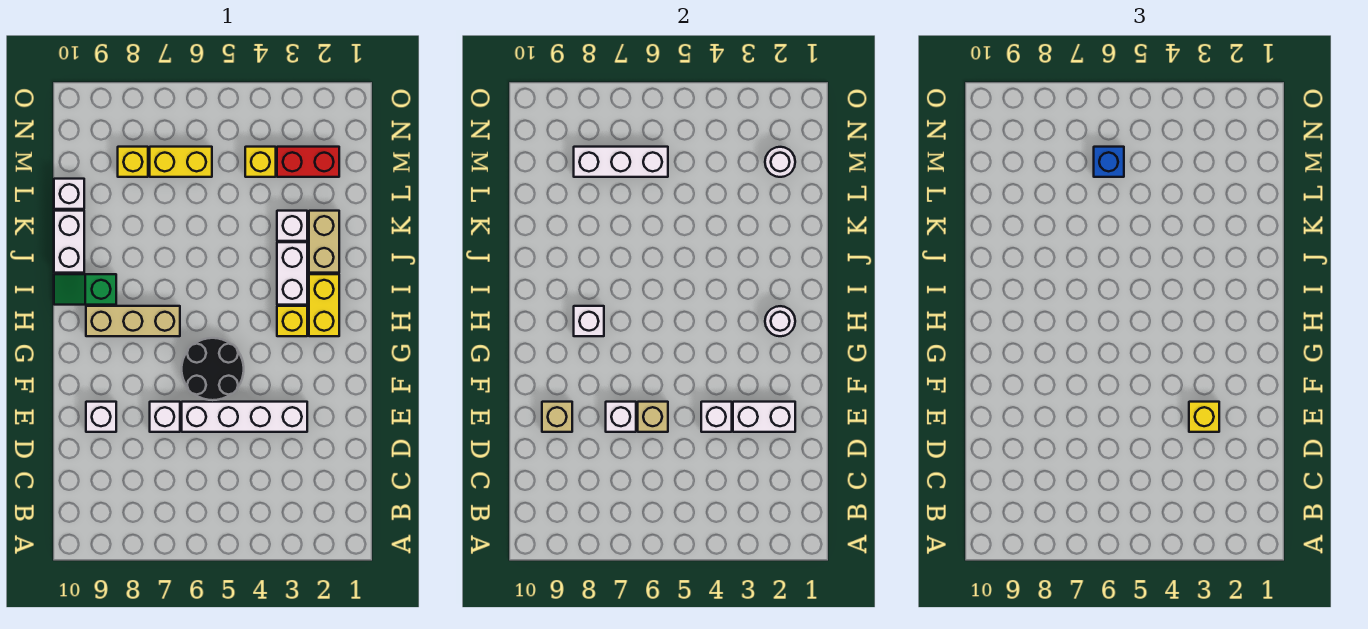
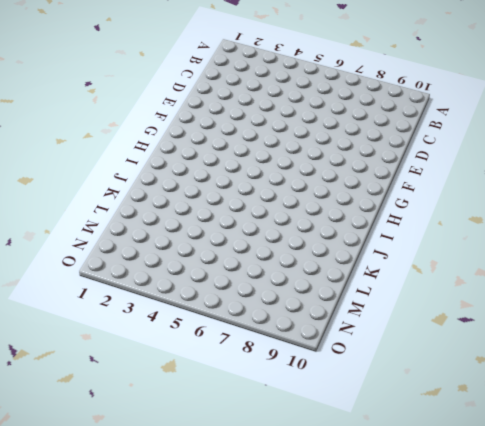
none -> white 1x4 brick [182,402,307,432]
none -> white 1x1 brick [150,402,180,432]
none -> white 1x1 brick [86,402,116,432]

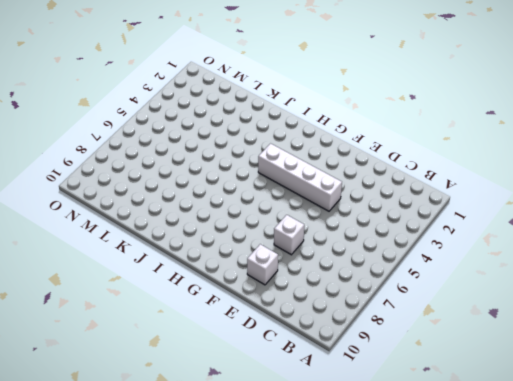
white 1x4 brick [258,144,342,211] -> white 1x4 brick turned to [182,402,307,432]
none -> black 2x2 round brick [182,338,244,400]
none -> yellow 1x2 brick [309,274,339,336]
none -> yellow 1x1 brick [277,306,307,336]

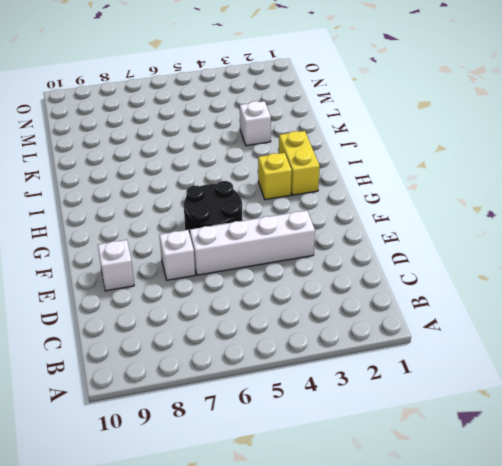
none -> tan 1x3 brick [86,306,180,336]
none -> white 1x2 brick [277,242,307,305]
none -> green 1x2 slope [54,274,116,305]

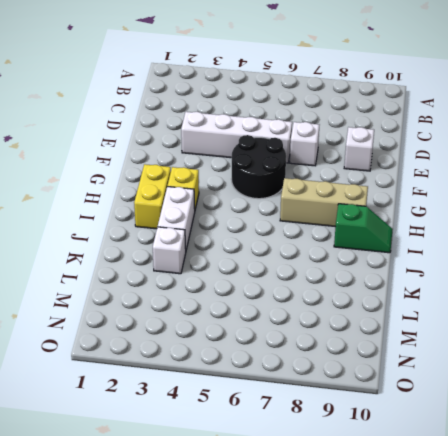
none -> tan 1x2 brick [309,211,339,273]
none -> white 1x2 brick [54,211,84,273]
none -> white 1x1 brick [54,179,84,209]

